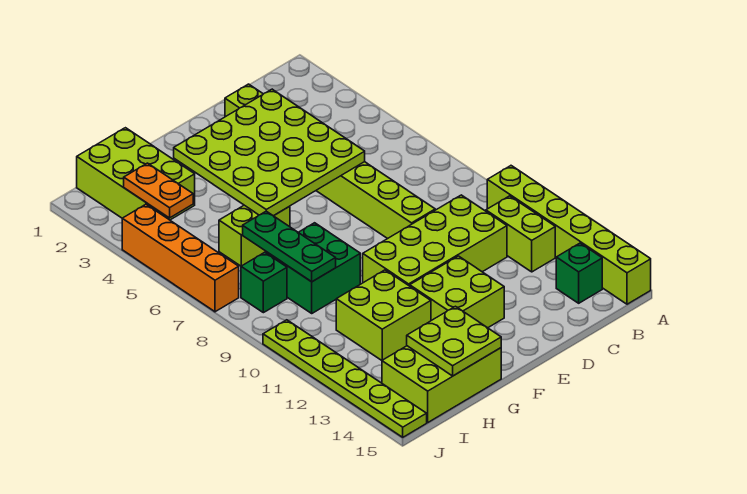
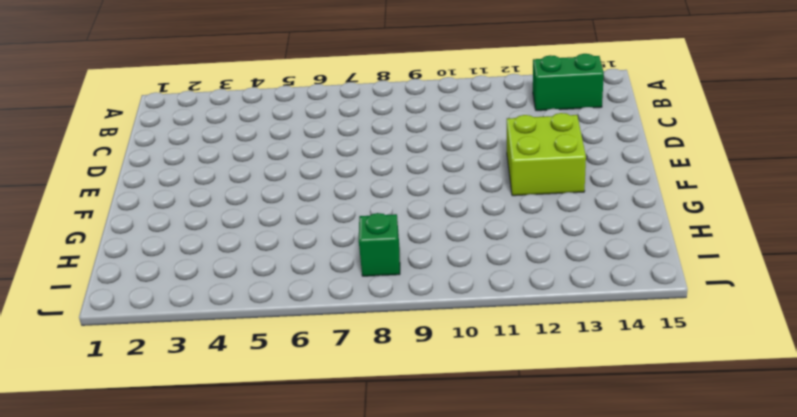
green 1x2 brick [533,54,604,111] -> green 1x1 brick [556,243,602,303]
none -> lime 1x6 brick [487,166,651,304]
none -> lime 1x2 brick [486,196,555,272]
none -> lime 2x4 brick [363,195,507,286]

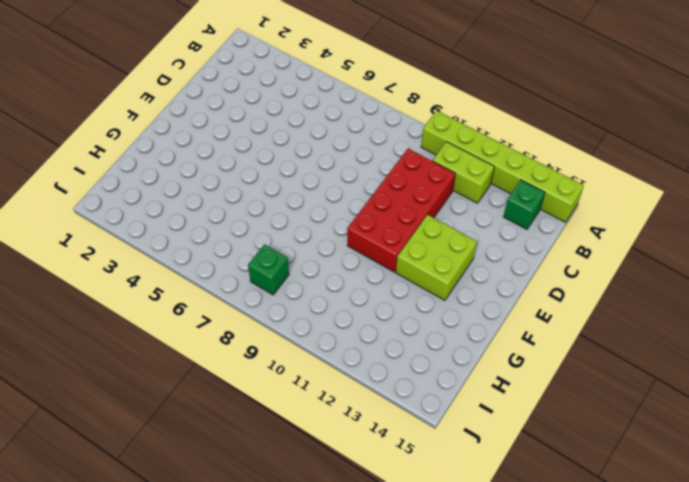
red 2x4 brick [347,149,455,272] -> lime 2x4 brick [363,195,507,286]
none -> lime 1x8 brick [225,84,435,239]
none -> lime 1x2 brick [219,205,290,266]
none -> green 2x2 brick [266,223,360,313]

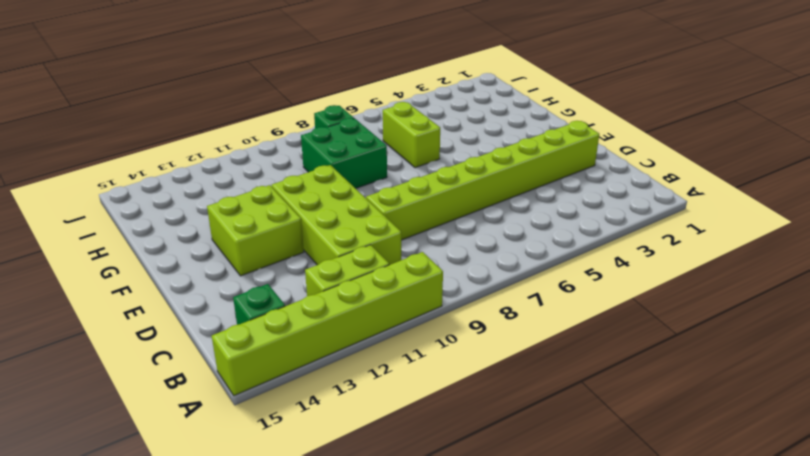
none -> lime 2x2 brick [336,270,431,360]
none -> lime 2x3 brick [382,346,501,422]
none -> lime 2x3 brick [77,128,195,220]

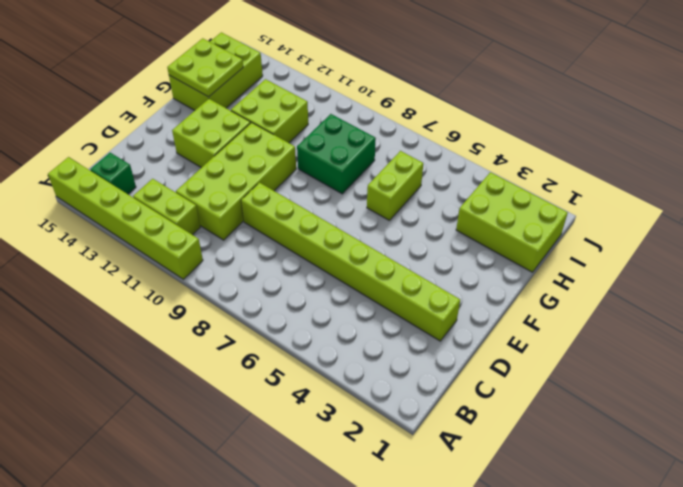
none -> green 1x1 brick [241,252,287,313]
none -> orange 1x4 brick [122,204,239,312]
none -> lime 1x6 plate [263,320,427,437]

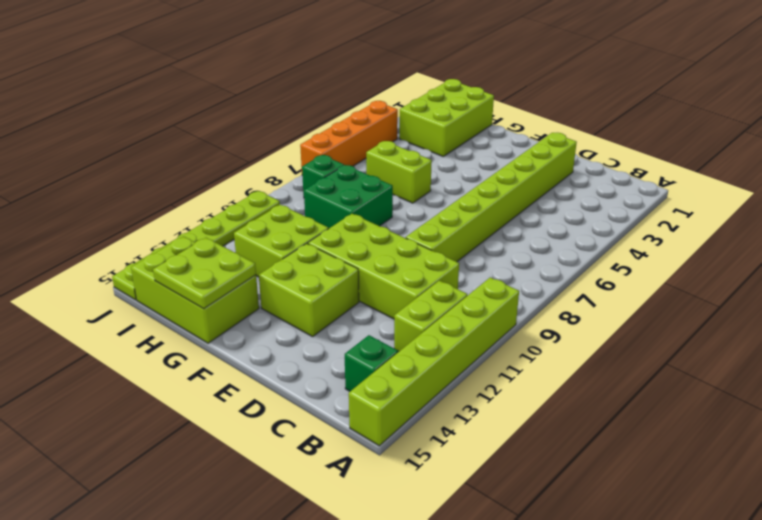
none -> lime 4x4 plate [174,89,365,216]
none -> green 1x3 plate [243,211,336,282]
none -> orange 1x2 plate [124,163,193,218]

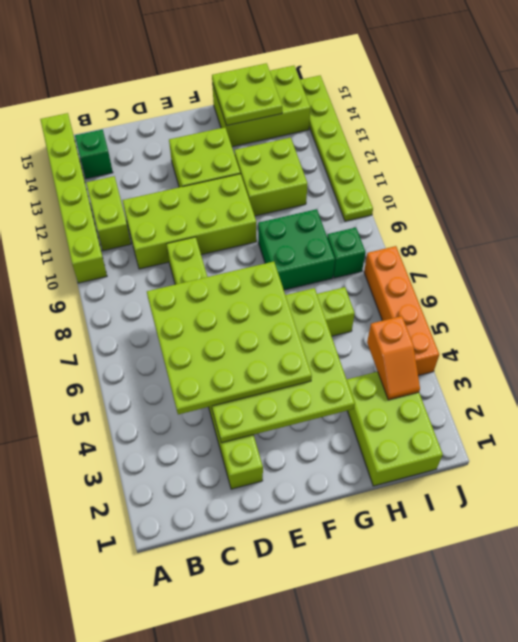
lime 4x4 plate [147,262,312,414] -> none
orange 1x2 slope [367,316,420,400] -> orange 1x2 plate [124,163,193,218]
none -> green 1x3 plate [243,211,336,282]

